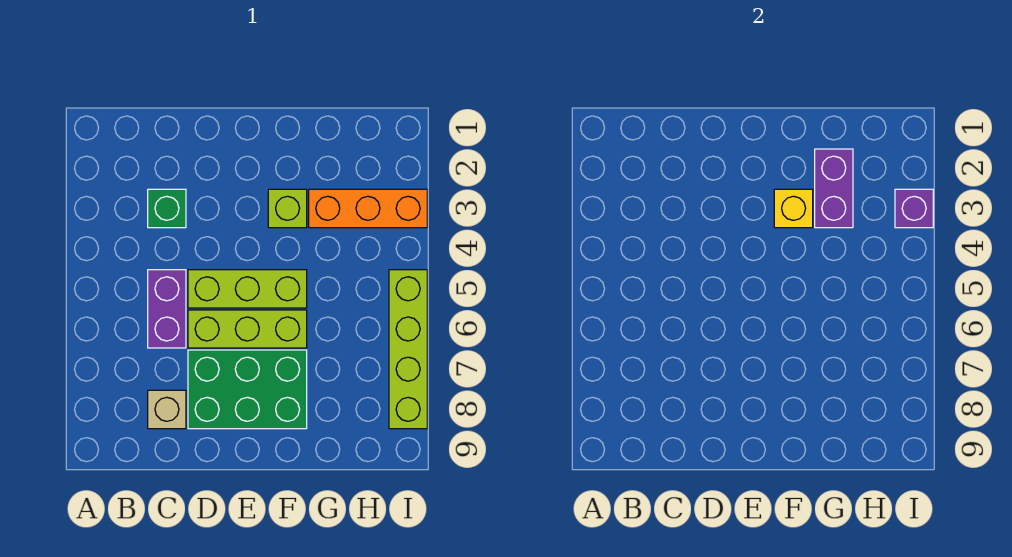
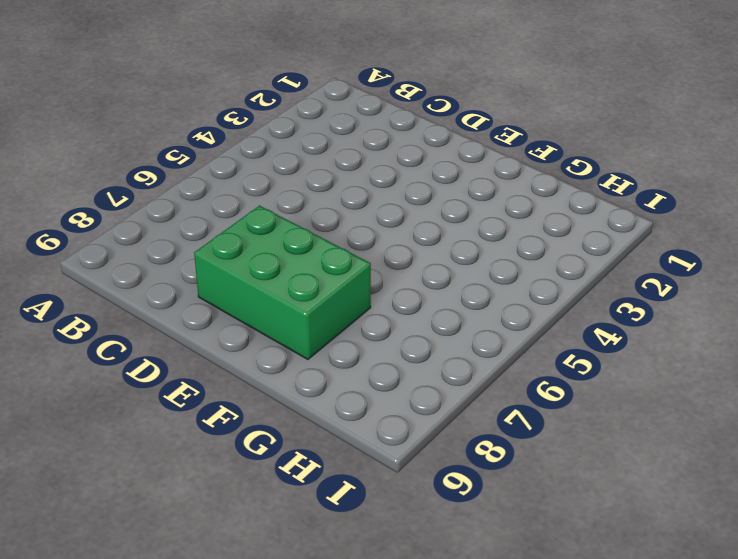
none -> green 1x1 brick [148,189,186,228]
none -> purple 1x2 brick [148,270,186,348]
none -> tan 1x1 brick [148,390,186,429]

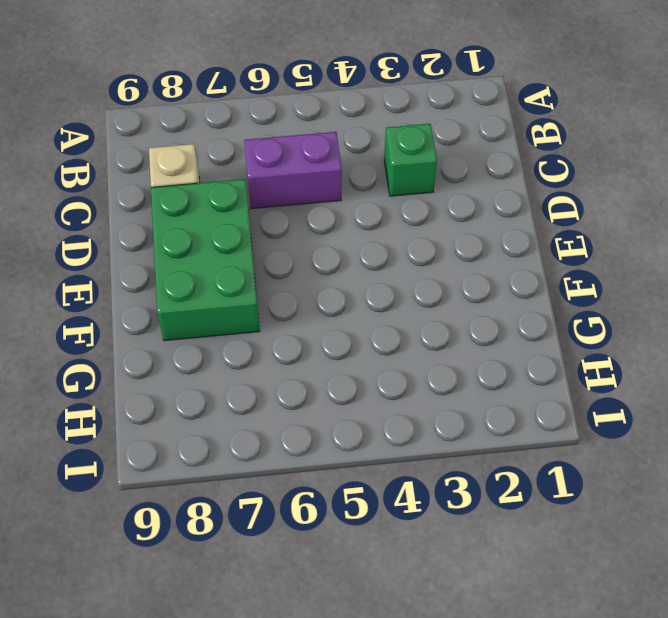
none -> lime 1x3 brick [188,270,307,308]
none -> lime 1x3 brick [188,310,307,348]
none -> lime 1x1 brick [268,189,307,228]

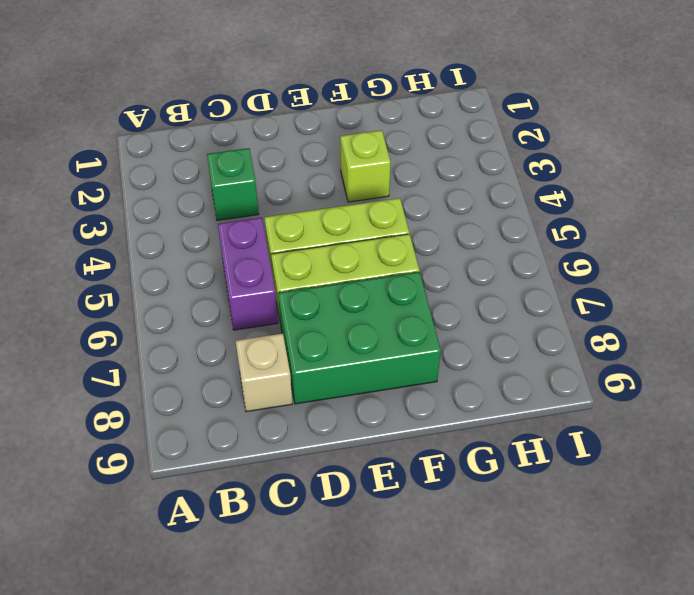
none -> orange 1x3 brick [309,189,427,228]
none -> lime 1x4 brick [389,270,427,429]
none -> yellow 1x1 brick [774,189,813,228]

